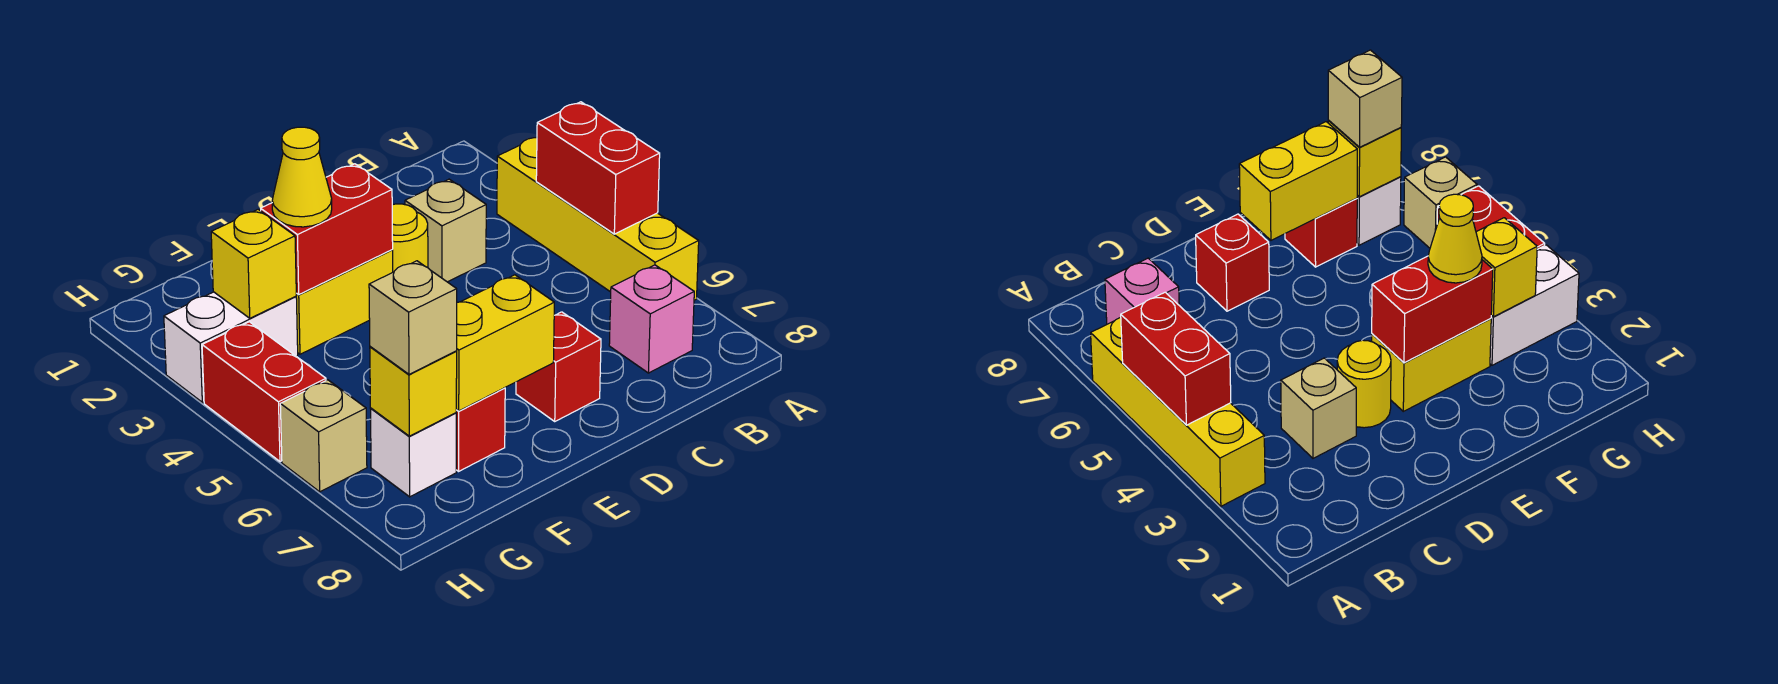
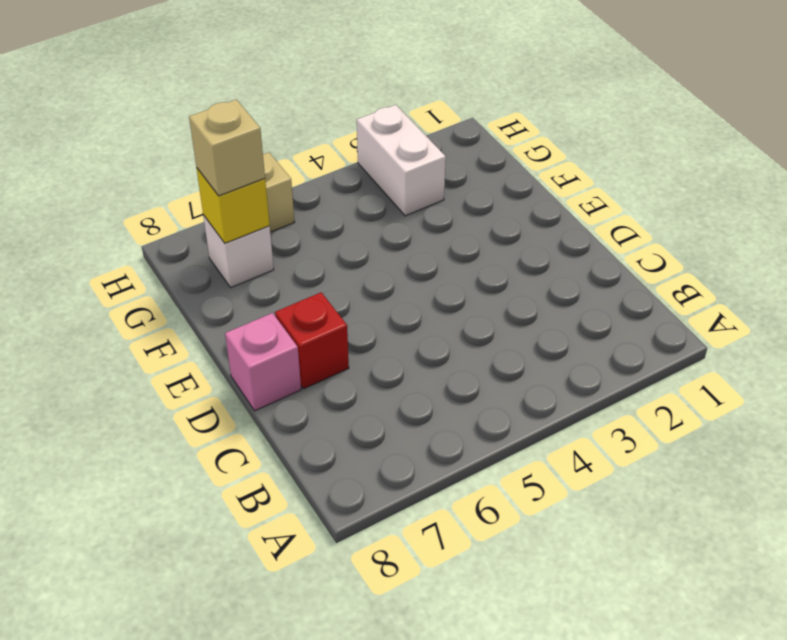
pink 1x1 brick [225,313,301,411] -> pink 1x1 brick moved to [609,265,694,373]
none -> yellow 1x4 brick [497,137,699,300]
none -> tan 1x1 brick [405,179,486,282]
none -> yellow 1x1 round brick [392,204,428,272]

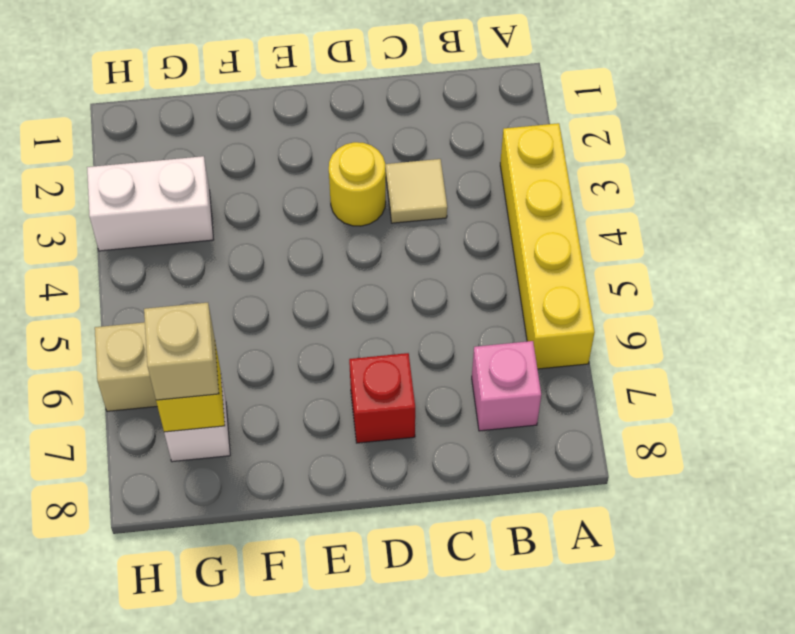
tan 1x1 tile [386,159,447,223] -> tan 1x1 brick [405,179,486,282]
none -> yellow 1x2 brick [296,250,393,354]
none -> red 1x1 brick [456,388,505,471]
none -> red 1x2 brick [202,322,326,462]

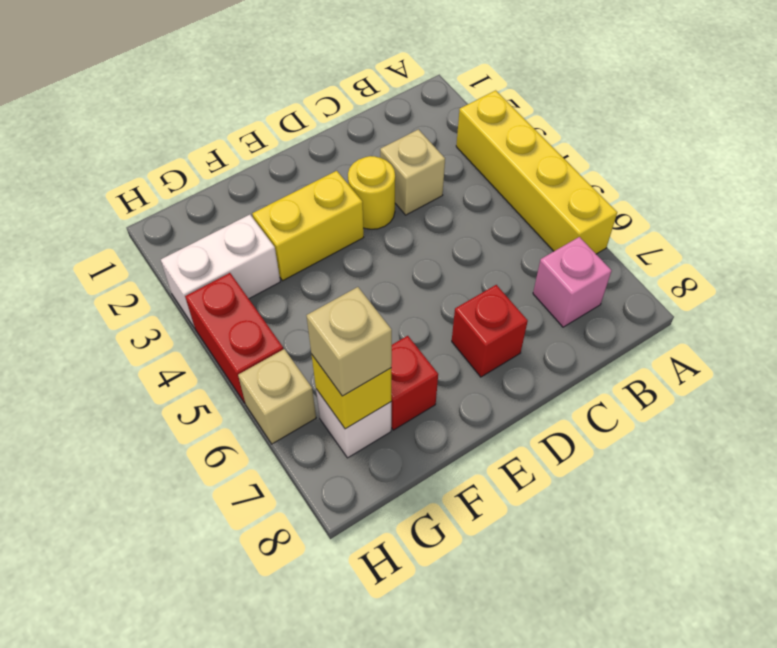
none -> red 1x2 brick [536,102,660,234]
none -> red 1x2 brick [261,164,393,294]
none -> yellow 1x2 brick [456,275,554,411]

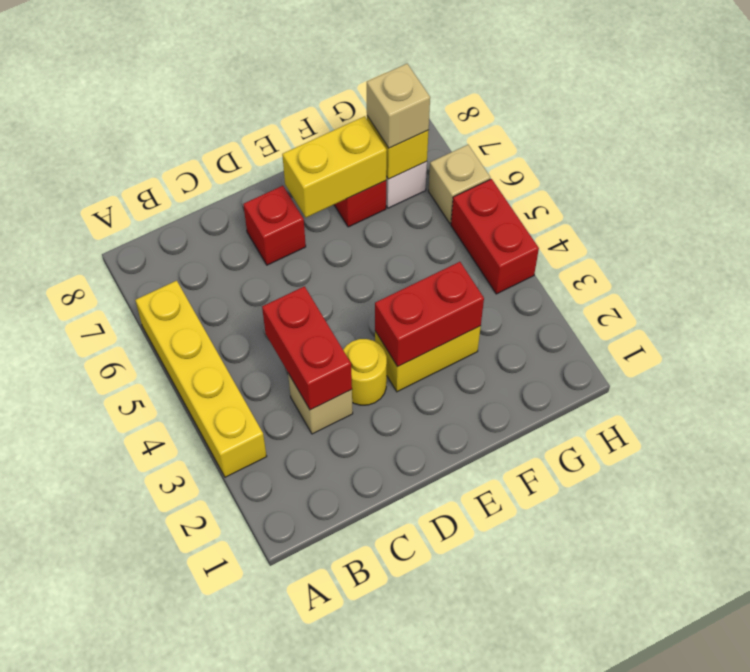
red 1x2 brick [262,286,352,410] -> red 1x2 brick moved to [536,102,660,234]
none -> pink 1x1 brick [609,265,694,373]
none -> white 1x2 brick [164,292,298,402]
none -> yellow 1x1 brick [211,210,296,318]

